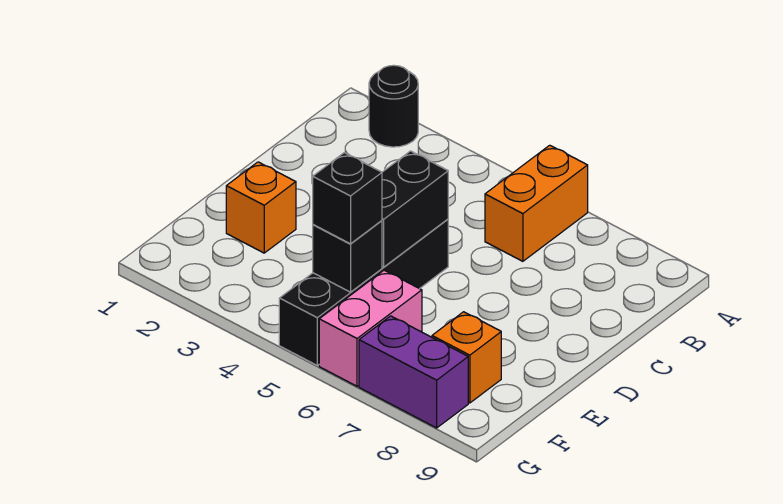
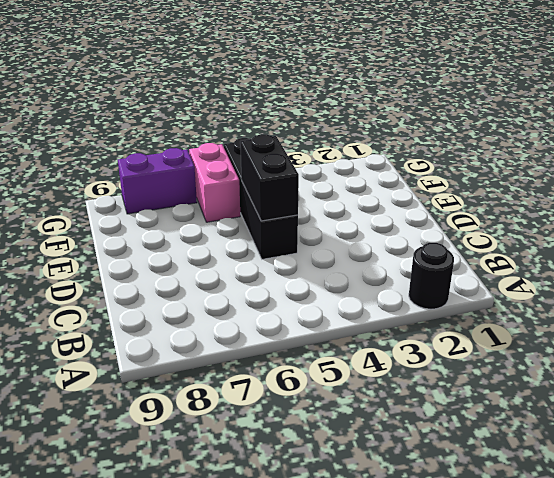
none -> orange 1x2 brick [485,145,588,261]
none -> orange 1x1 brick [226,162,296,253]

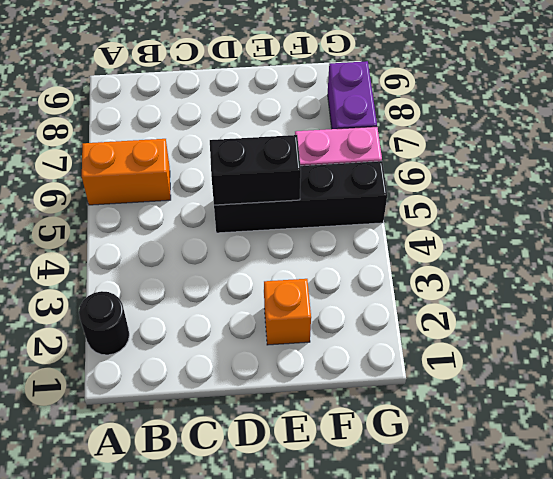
none -> orange 1x1 brick [432,312,501,403]
none -> black 1x1 brick [313,221,382,292]

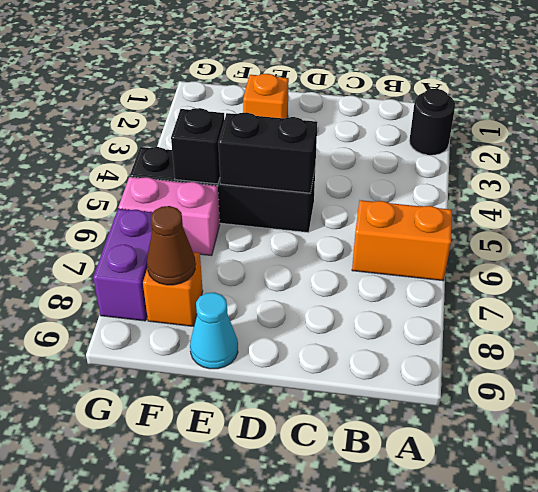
cyan 1x1 cone [190,292,238,369] -> none
brown 1x1 cone [147,206,195,285] -> none
none -> black 1x1 brick [313,153,382,244]

